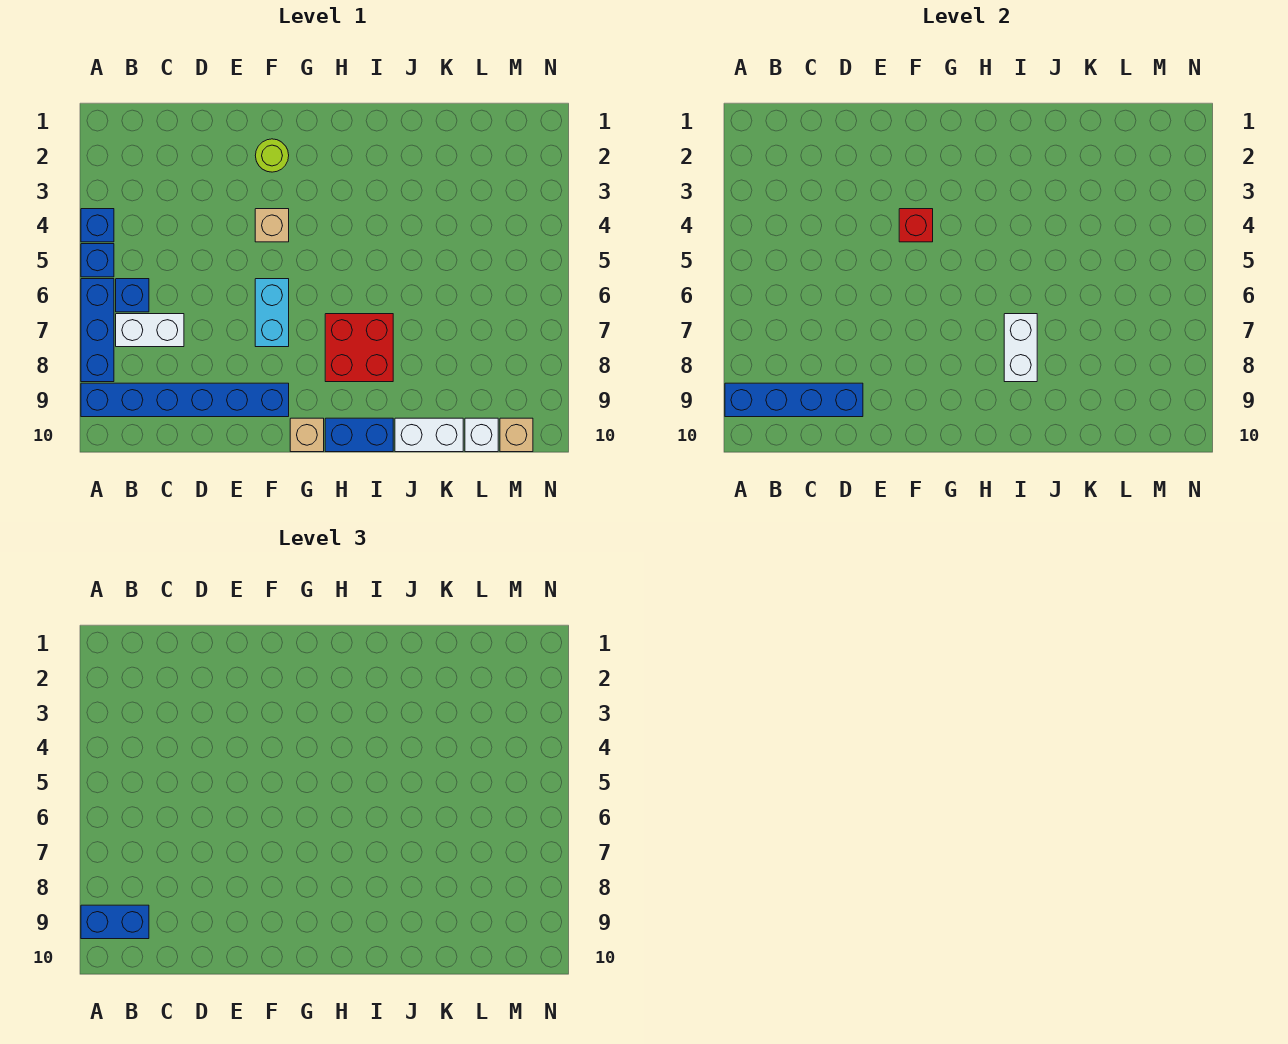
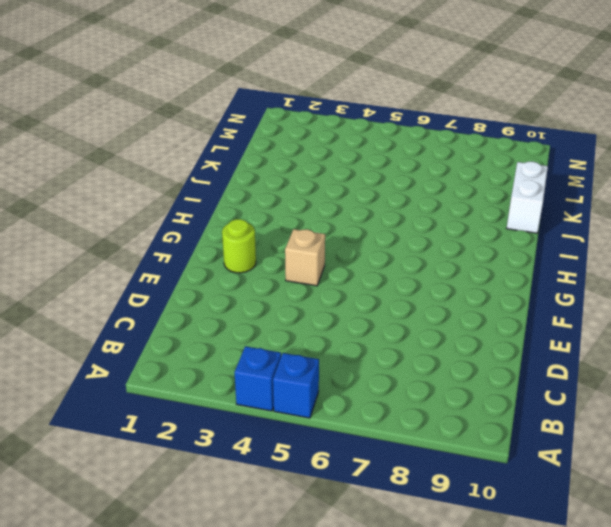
none -> blue 1x3 brick [81,279,114,382]
none -> blue 1x6 brick [81,383,289,417]
none -> blue 1x1 brick [116,279,149,312]

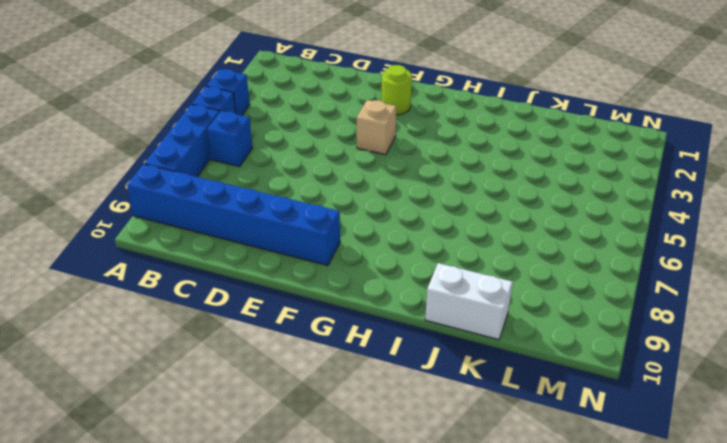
none -> white 1x2 brick [116,314,184,347]
none -> cyan 1x2 brick [255,279,289,347]
none -> tan 1x1 brick [290,418,324,452]

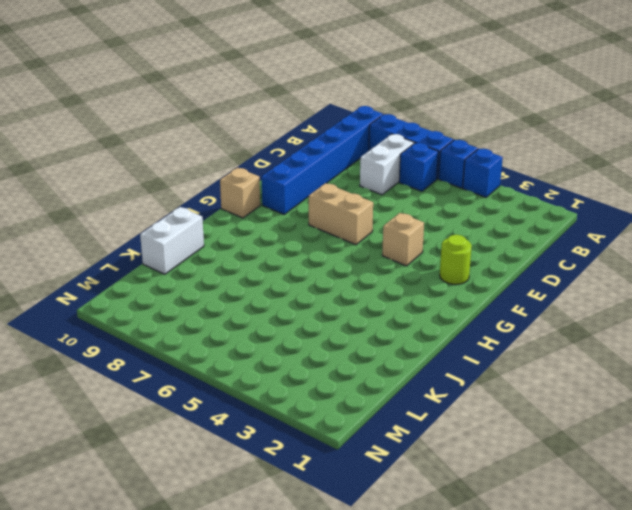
tan 1x2 brick [309,183,373,245] -> cyan 1x2 brick [255,279,289,347]
none -> red 2x2 brick [325,314,393,382]
none -> blue 1x2 brick [325,418,393,452]
none -> white 1x1 brick [465,418,498,452]

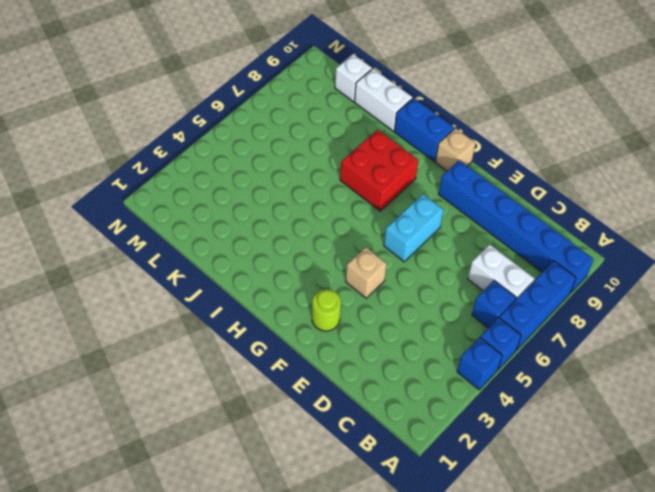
none -> tan 1x1 brick [500,418,533,452]
none -> blue 1x4 brick [725,383,863,417]
none -> red 1x1 brick [899,209,933,242]

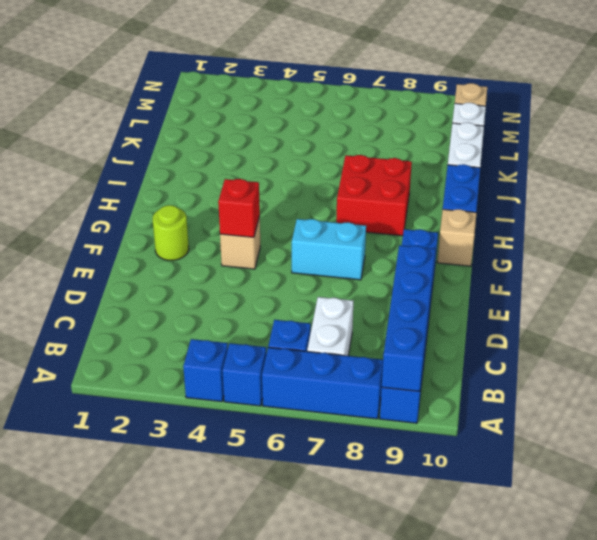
none -> white 1x2 brick [1004,314,1037,382]
none -> blue 1x2 brick [81,905,149,939]

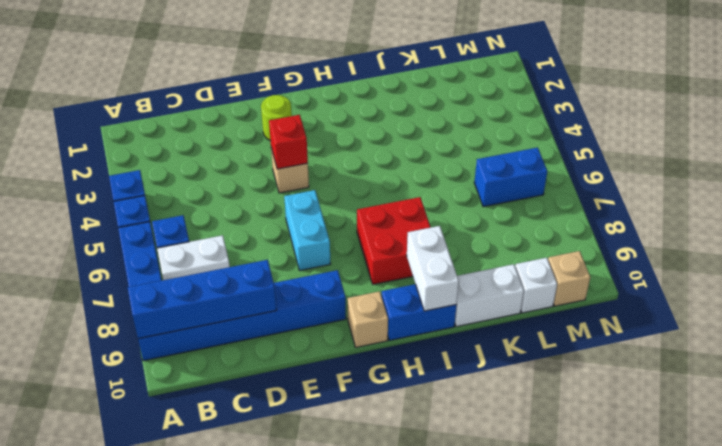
white 1x2 brick [407,226,459,311] -> white 1x2 brick moved to [1004,314,1037,382]
blue 1x2 brick [474,148,547,207] -> blue 1x2 brick moved to [81,905,149,939]

